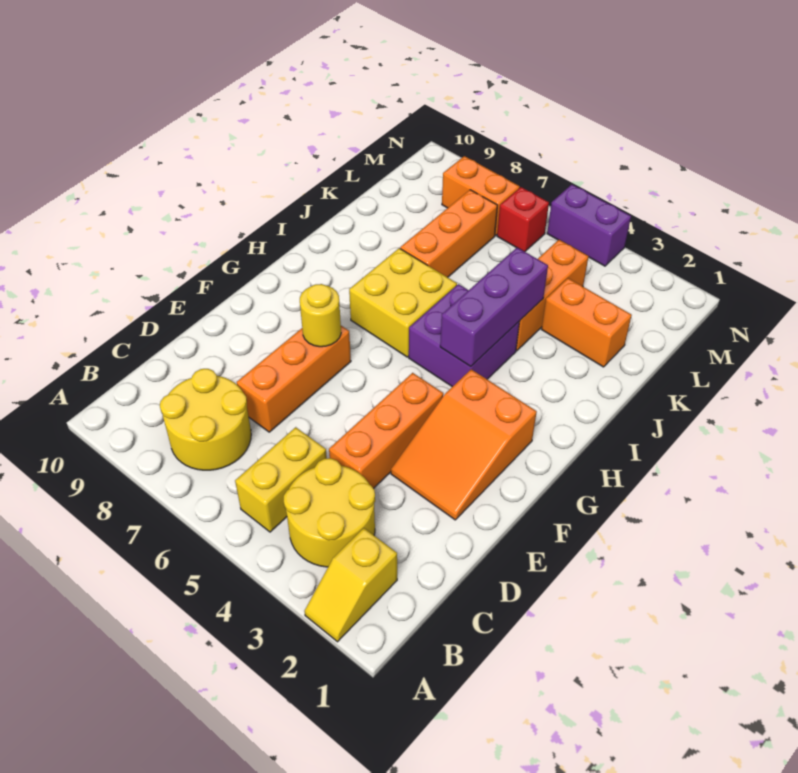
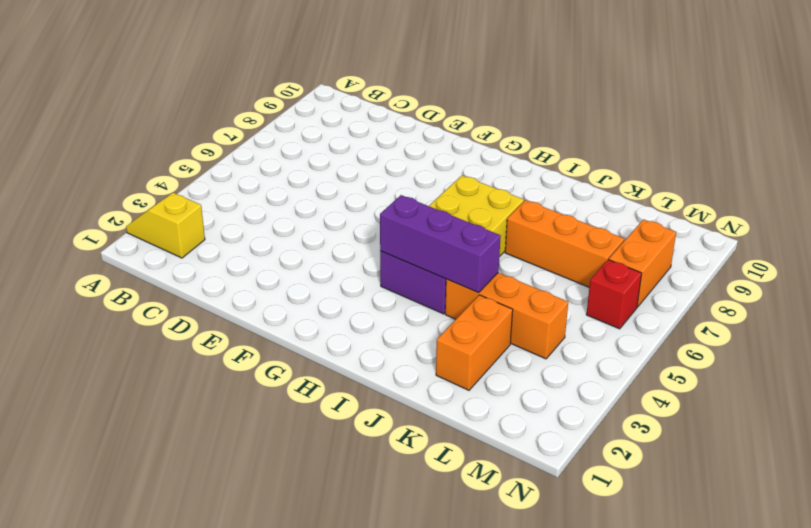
none -> yellow 2x2 round brick [284,458,375,567]
none -> yellow 1x2 brick [235,427,327,532]
none -> yellow 2x2 round brick [160,369,251,470]

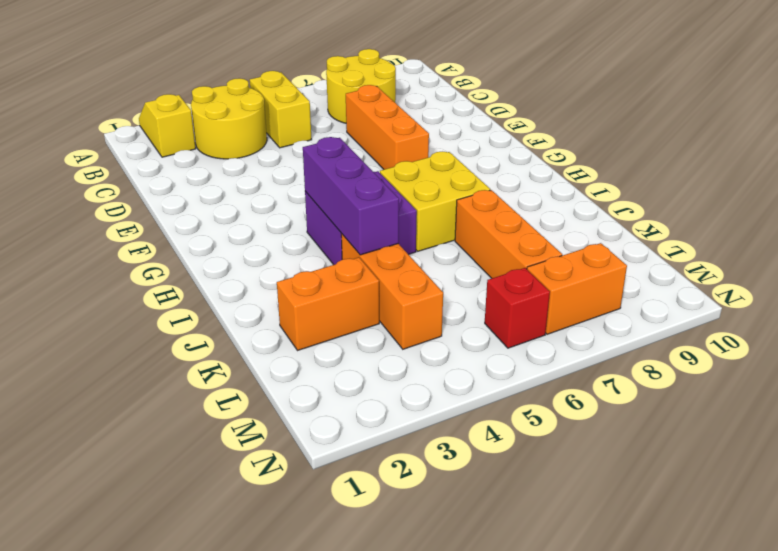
none -> orange 1x3 brick [329,373,443,488]
none -> orange 2x3 slope [391,369,537,520]
none -> purple 1x2 brick [547,185,631,266]

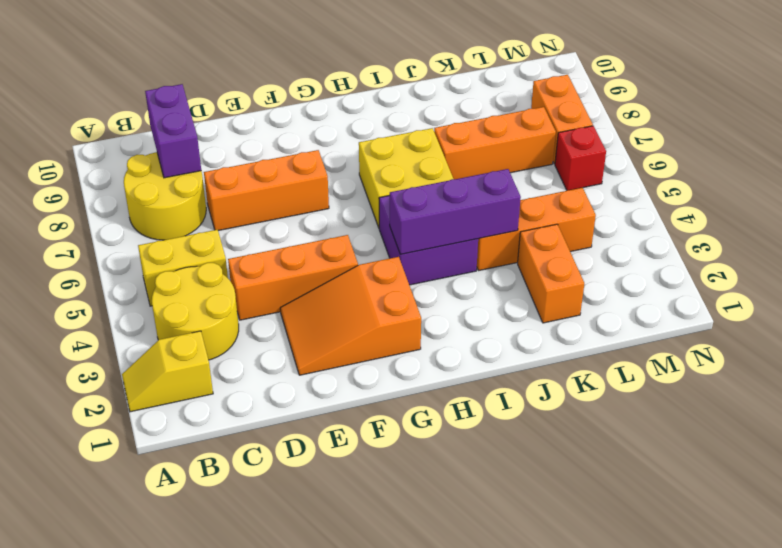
purple 1x2 brick [145,84,201,178] -> purple 1x2 brick moved to [547,185,631,266]
none -> yellow 1x1 round brick [300,284,341,347]

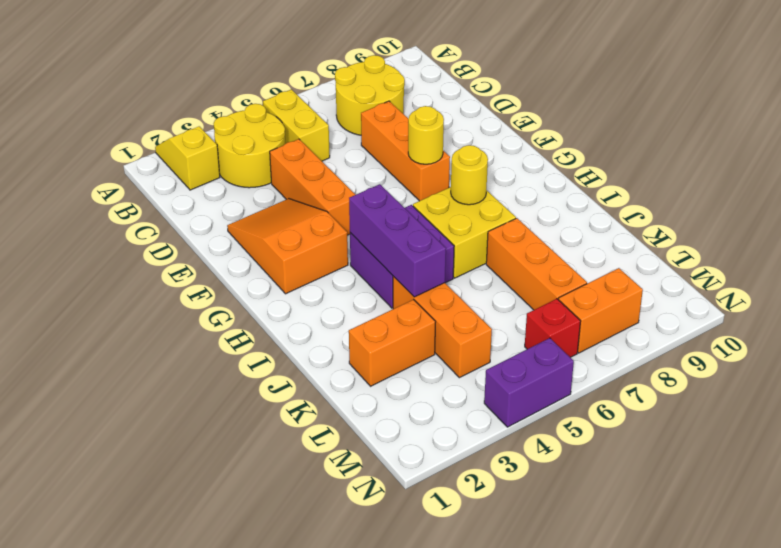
yellow 1x1 round brick [451,145,488,205] -> none

